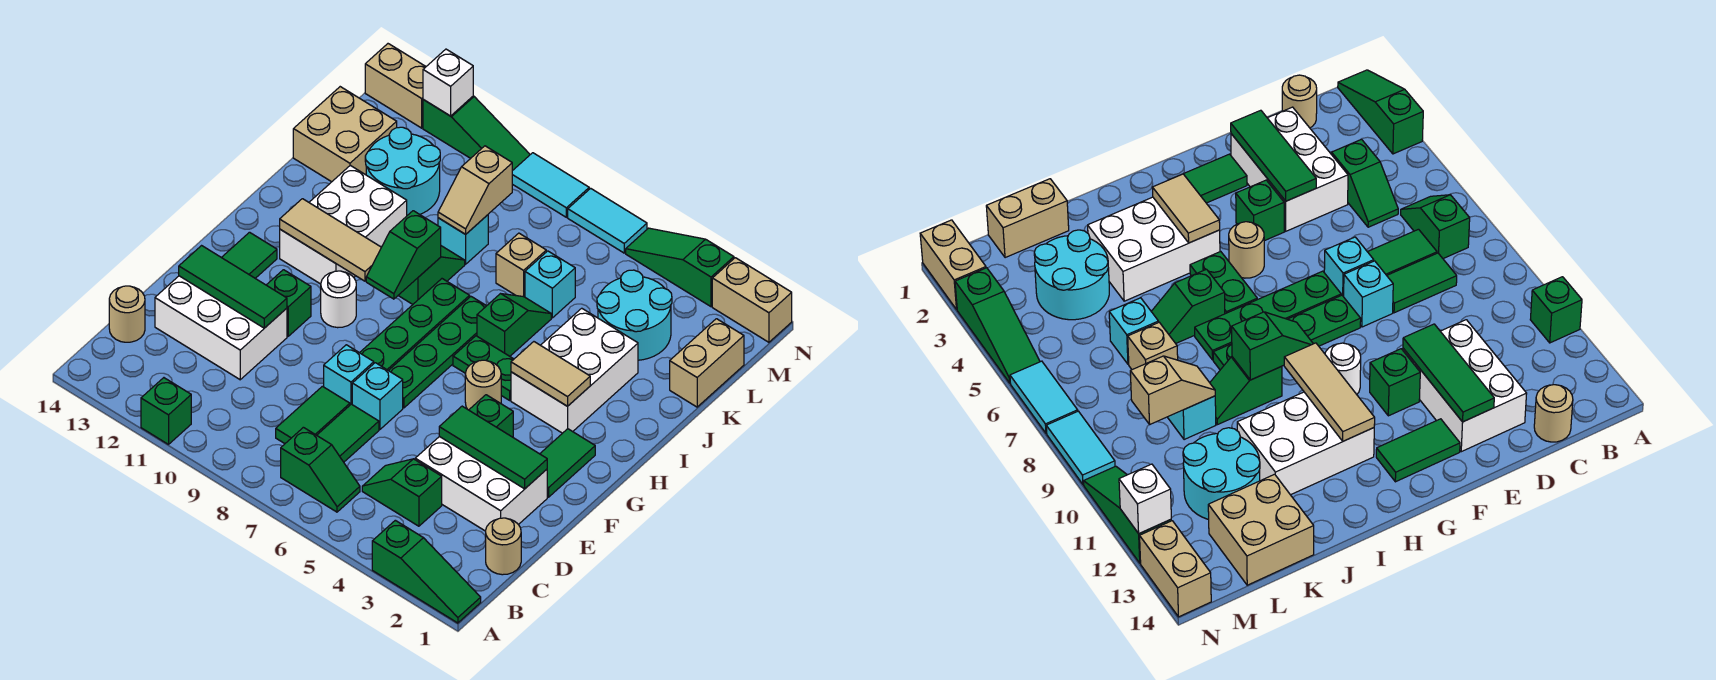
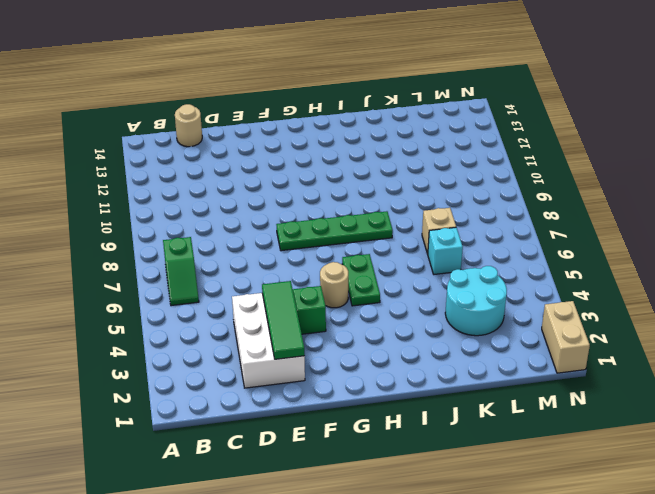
none -> green 1x3 slope [372,520,481,623]
none -> green 1x1 brick [141,378,191,444]
none -> tan 1x1 round brick [486,518,521,575]
none -> green 1x2 slope [362,459,442,526]

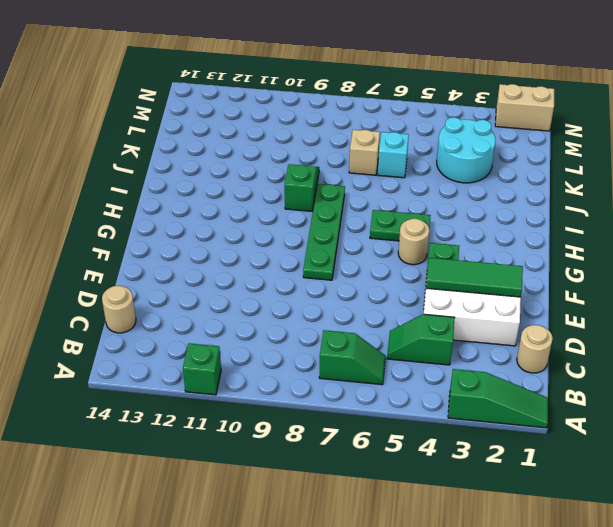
none -> green 1x2 tile [317,404,379,462]
none -> green 1x2 tile [276,386,350,444]
none -> white 2x3 brick [155,276,287,380]
none -> cyan 1x1 brick [352,363,403,429]

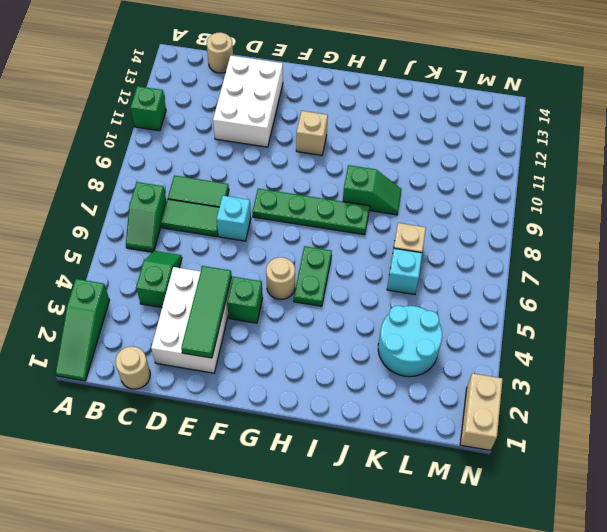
tan 1x1 brick [296,111,328,155] -> none
none -> cyan 1x1 brick [324,345,374,405]
none -> green 1x2 tile [540,429,595,497]
none -> green 1x4 plate [389,297,486,408]
none -> green 1x1 brick [267,270,311,336]

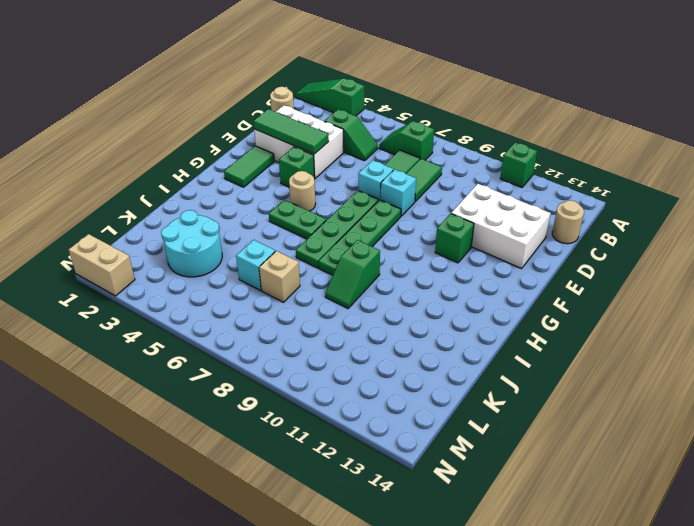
none -> green 1x2 tile [221,232,277,278]
none -> white 1x1 round brick [321,271,356,328]
none -> white 2x3 brick [511,308,638,433]
none -> white 2x3 brick [280,165,407,284]

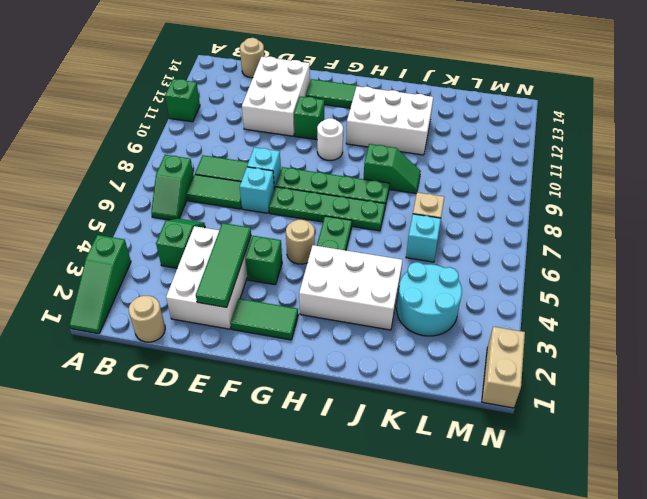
none -> green 1x2 slope [477,294,551,356]
none -> tan 1x2 brick [670,319,744,407]
none -> cyan 1x1 brick [438,215,488,264]
none -> cyan 2x2 round brick [365,127,440,215]

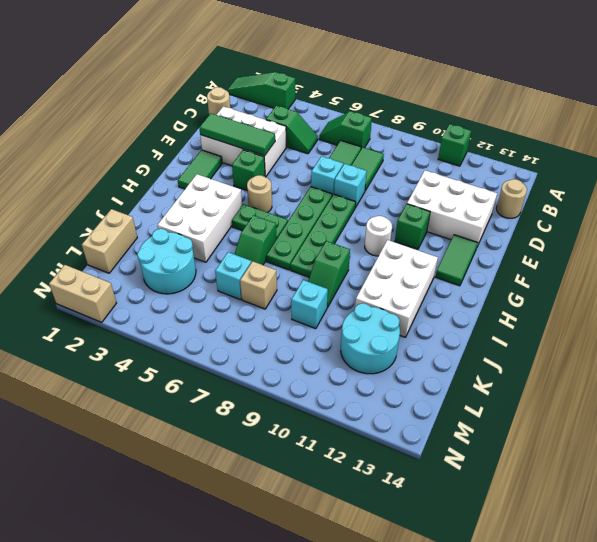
none -> tan 2x2 brick [293,87,397,182]
none -> green 1x3 slope [626,228,734,307]
none -> cyan 1x2 tile [568,188,647,253]
none -> cyan 1x2 tile [512,153,589,217]

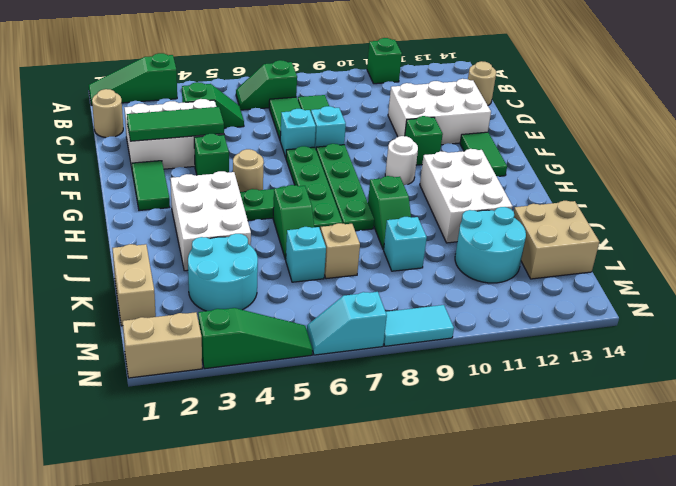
cyan 1x2 slope [307,292,387,355] -> cyan 1x2 tile [568,188,647,253]
none -> green 1x3 slope [423,96,530,171]
none -> tan 1x2 brick [365,44,426,128]
none -> green 1x3 tile [179,246,287,328]
none -> tan 1x2 tile [511,342,590,406]

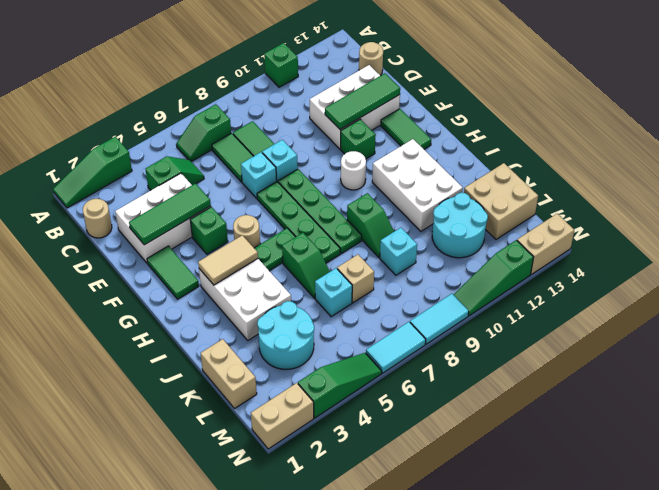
none -> green 1x2 slope [366,211,441,299]
none -> tan 1x3 tile [280,199,381,281]
none -> tan 1x2 slope [438,146,512,234]
none -> white 1x1 brick [423,49,473,116]

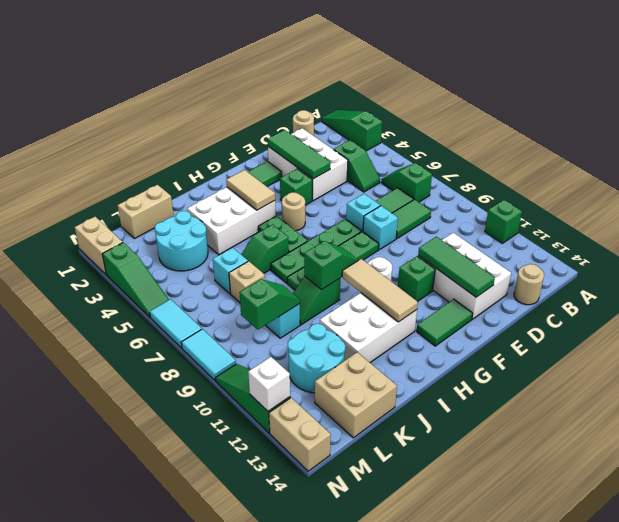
green 1x2 slope [239,279,300,330] -> tan 1x2 slope [438,146,512,234]

